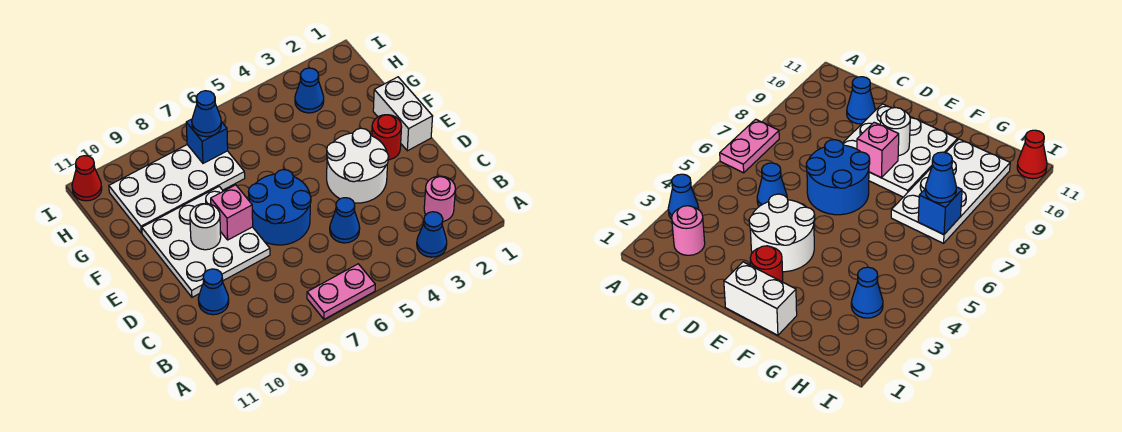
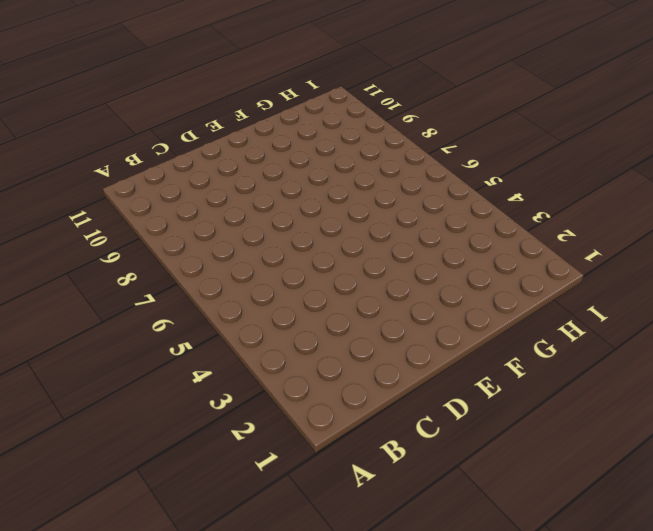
none -> blue 1x1 cone [417,212,447,257]
none -> pink 1x2 plate [307,264,375,319]
none -> pink 1x1 round brick [424,176,455,222]

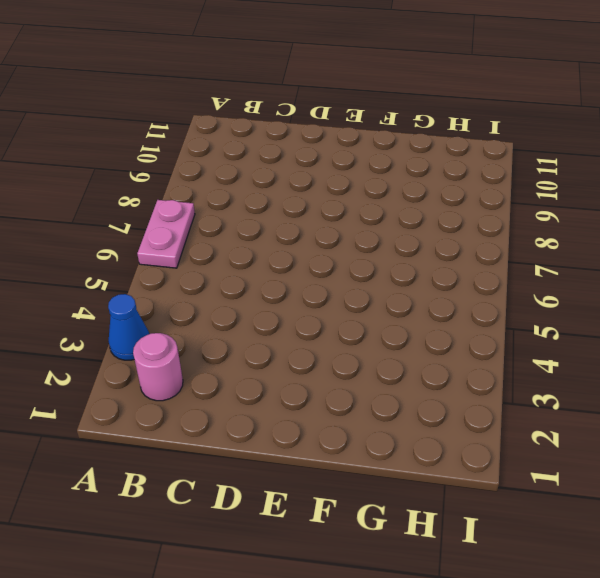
none -> blue 1x1 cone [330,198,360,243]
none -> blue 1x1 cone [198,269,229,315]
none -> white 2x2 round brick [327,128,389,203]

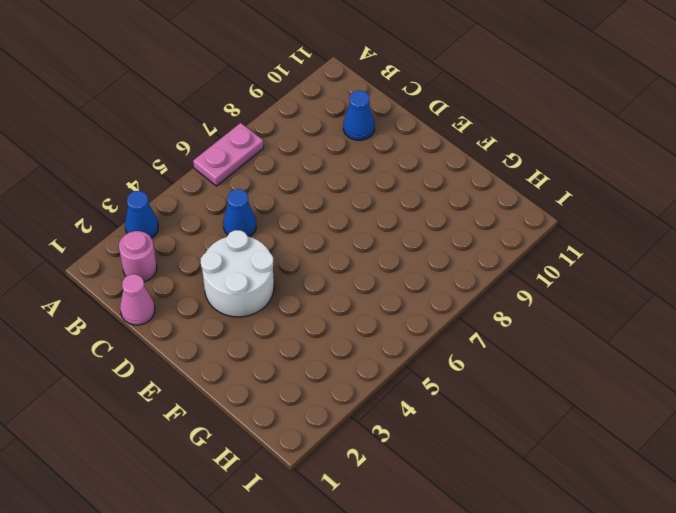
pink 1x1 cone [120,274,155,325] -> none
none -> blue 2x2 round brick [249,169,311,245]
none -> white 3x3 plate [142,186,270,297]
none -> white 1x2 brick [373,77,433,151]

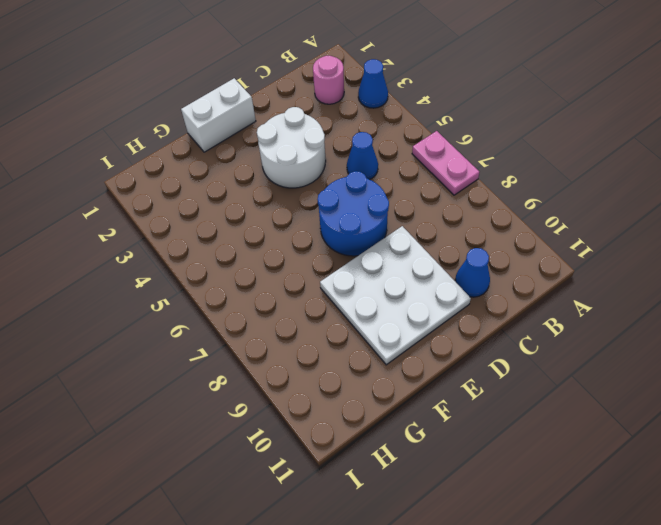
none -> red 1x1 round brick [372,115,402,160]
none -> white 2x4 plate [109,145,245,233]
none -> blue 1x1 cone [295,68,324,113]

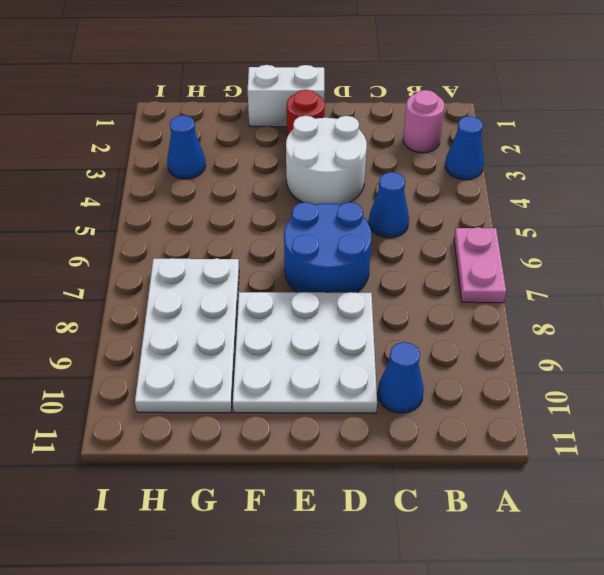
none -> red 1x1 cone [72,156,102,201]
none -> pink 1x1 brick [211,185,253,240]
none -> white 1x1 round brick [190,203,221,250]

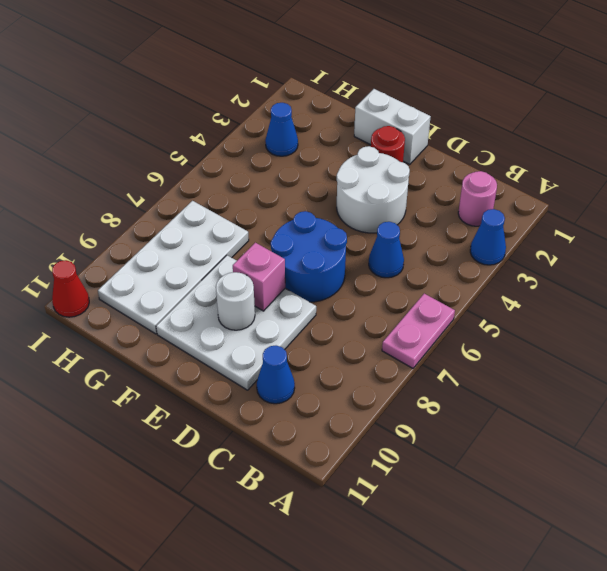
none -> blue 1x1 brick [186,119,228,163]
none -> blue 1x1 cone [192,91,221,137]

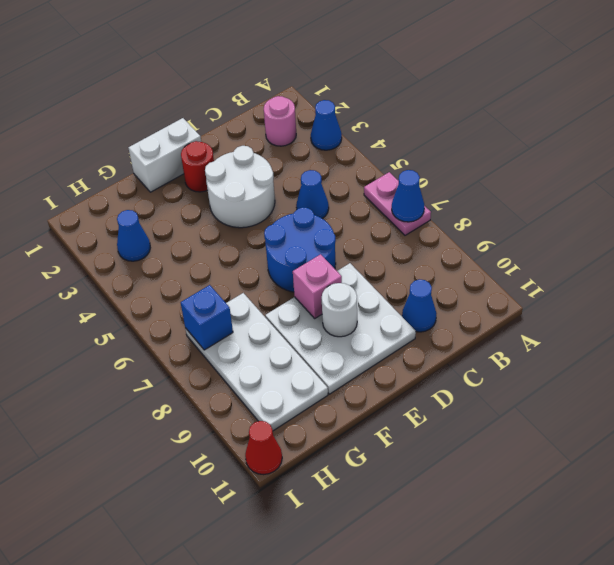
blue 1x1 cone [392,170,424,222] -> blue 1x1 cone moved to [192,91,221,137]

